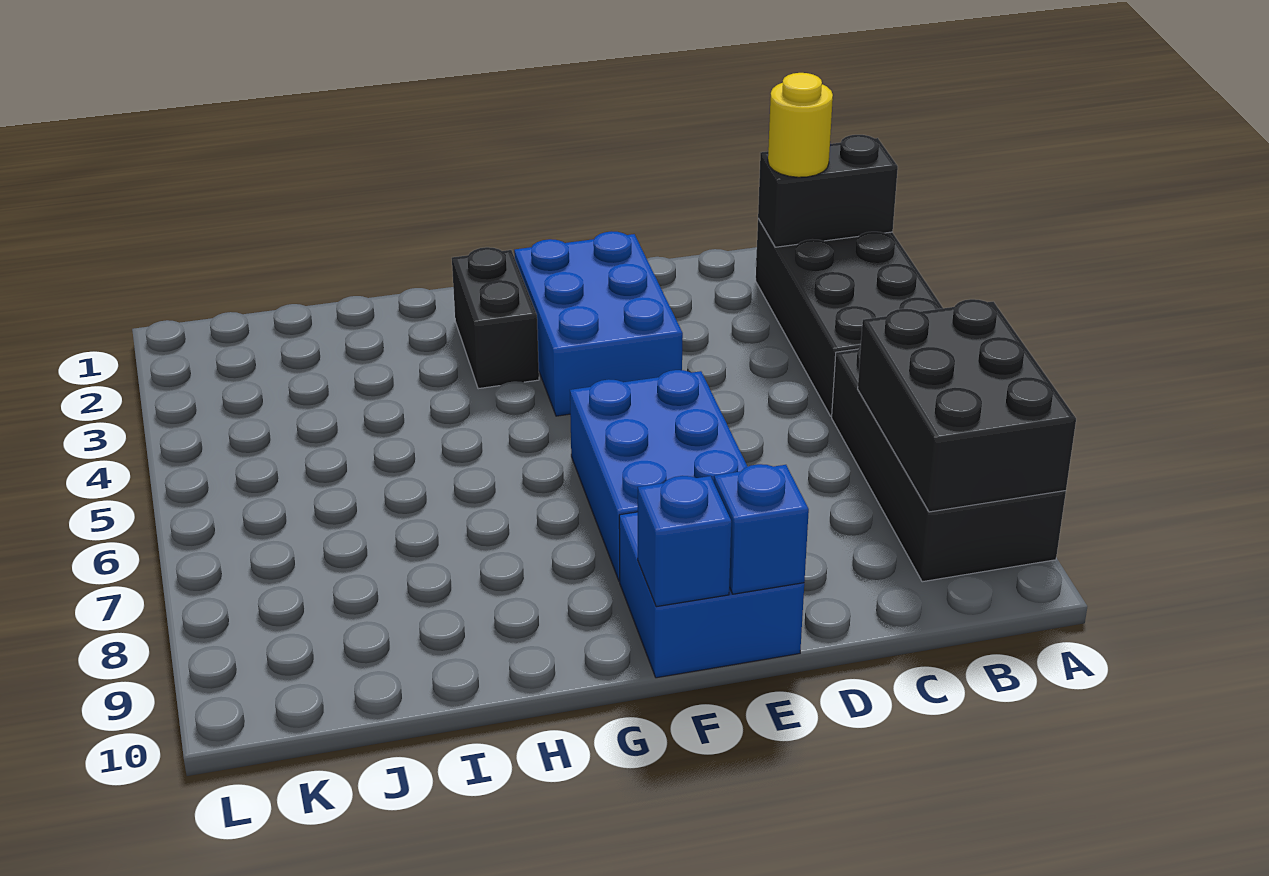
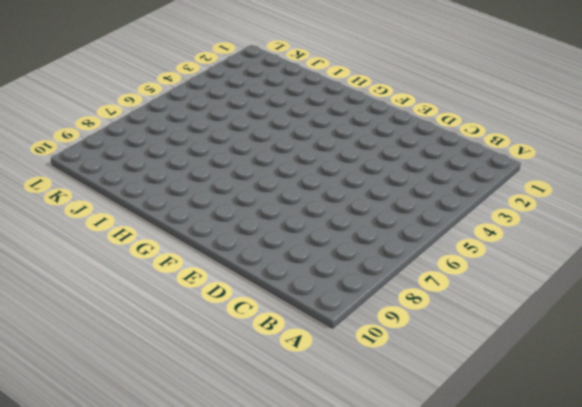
none -> black 2x4 brick [756,219,943,416]
none -> black 2x4 brick [832,347,1066,582]

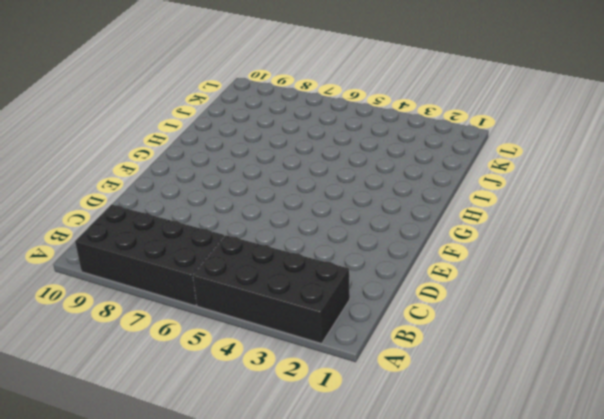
none -> blue 2x3 brick [514,231,683,416]
none -> blue 2x3 brick [570,370,748,581]

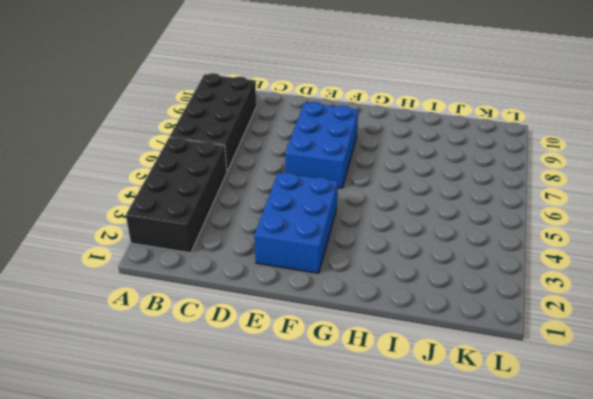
none -> blue 2x2 brick [619,512,804,678]
none -> black 1x2 brick [452,247,539,389]

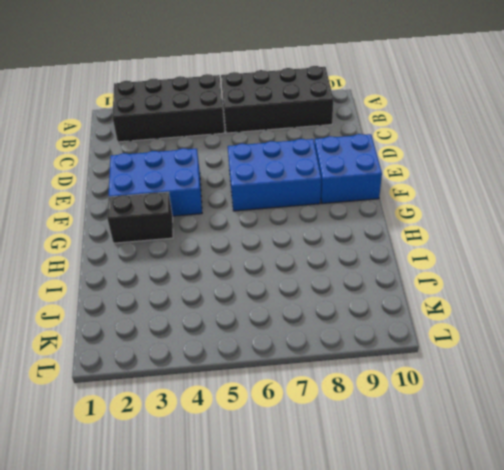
none -> black 1x2 brick [758,135,898,247]
none -> black 2x3 brick [858,299,1076,512]

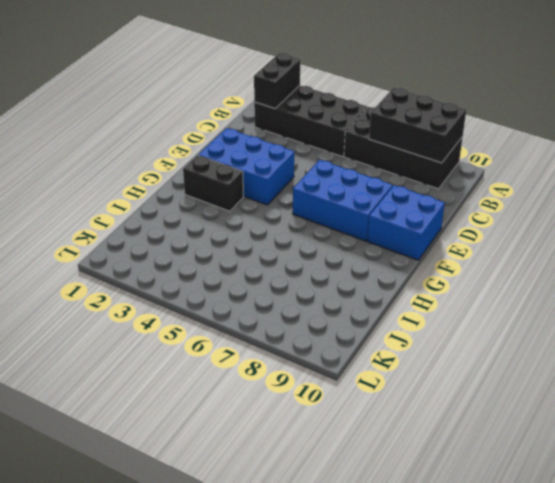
none -> blue 1x1 brick [714,464,809,594]
none -> blue 1x1 brick [638,476,731,607]

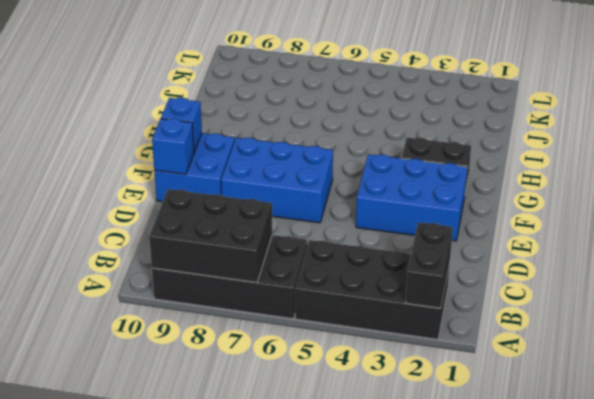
none -> yellow 1x1 round brick [768,73,833,177]

